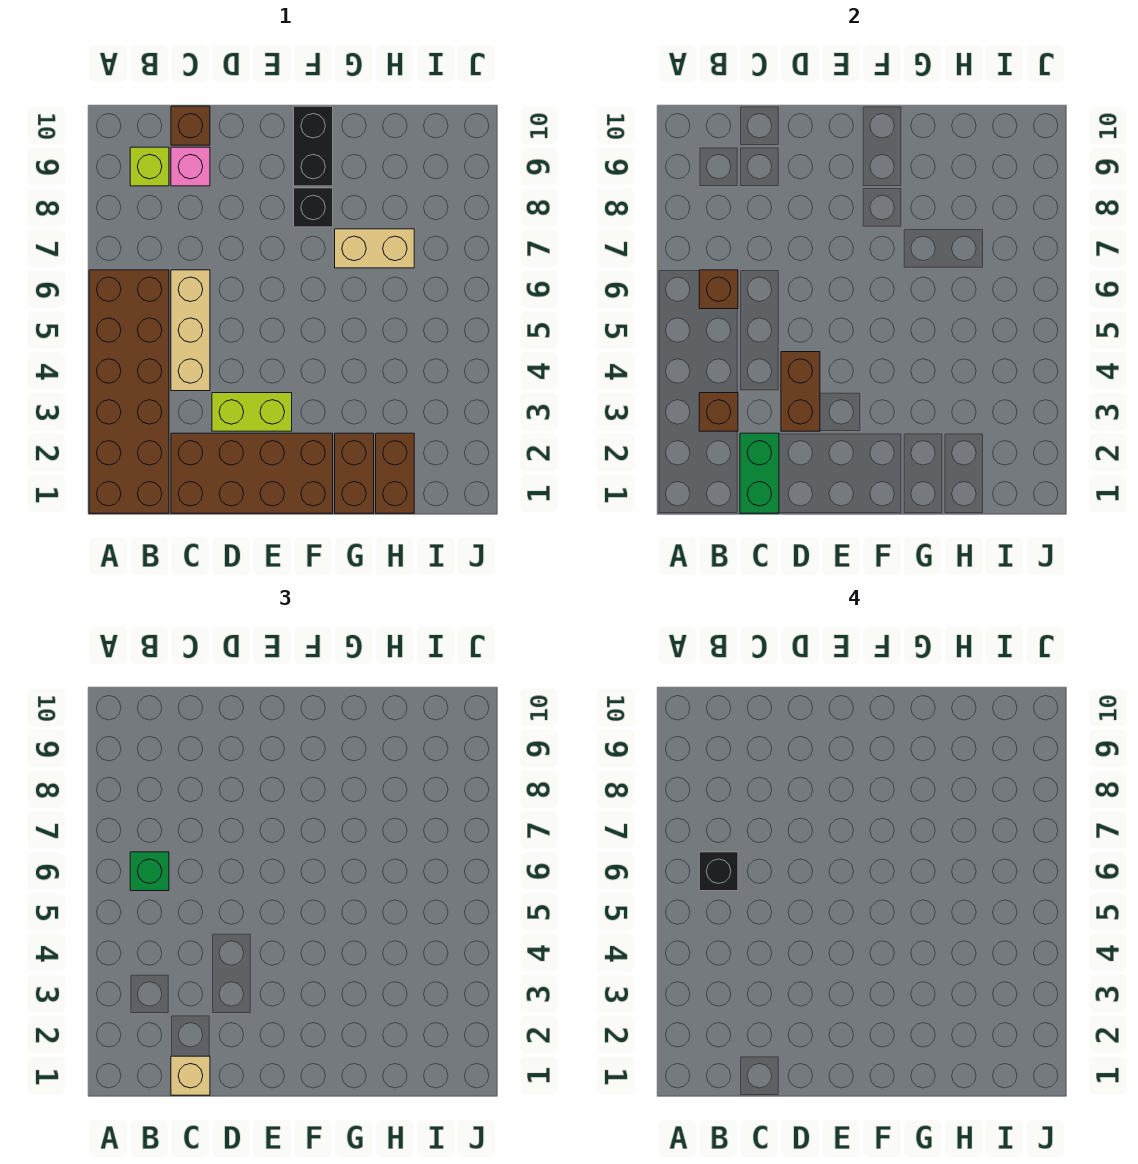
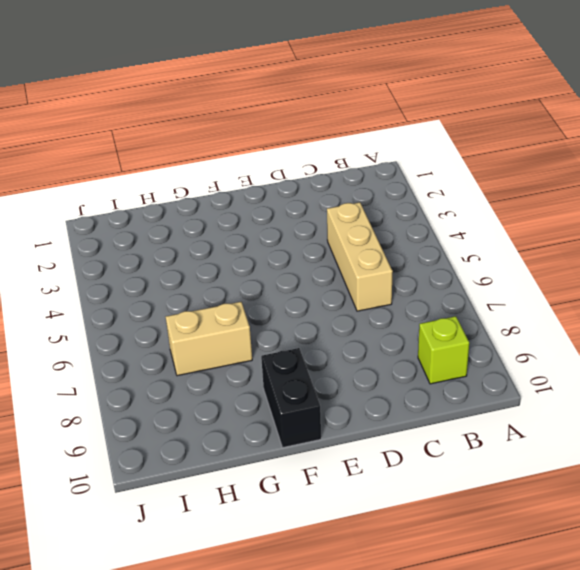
none -> brown 2x6 brick [89,270,169,513]
none -> brown 2x4 brick [171,433,333,513]
none -> pink 1x1 brick [171,147,210,186]

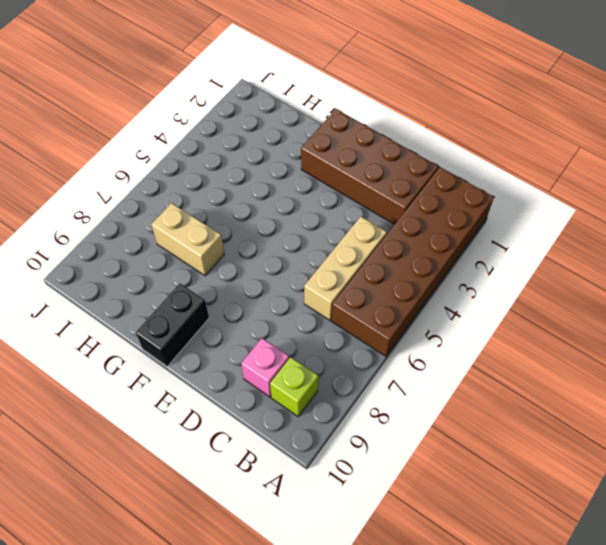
none -> brown 1x1 brick [171,106,210,145]
none -> lime 1x2 brick [212,393,292,431]
none -> black 1x1 brick [294,188,333,227]

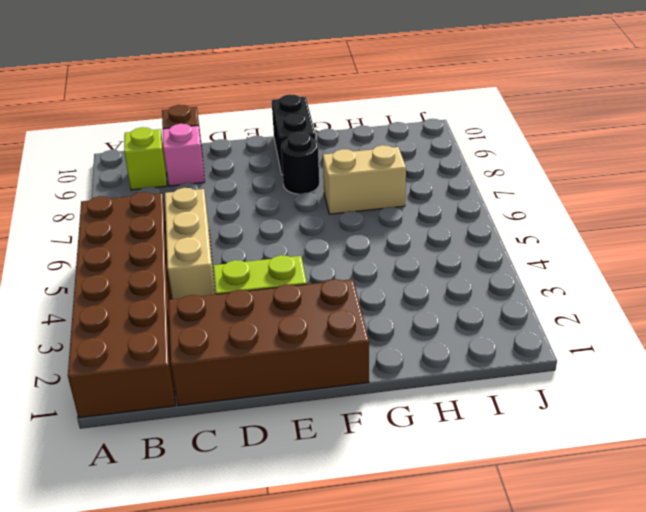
black 1x1 round brick [281,132,319,194] -> black 1x1 brick [294,188,333,227]
none -> brown 1x2 brick [335,433,374,513]
none -> brown 1x2 brick [376,433,414,513]
none -> brown 1x1 brick [699,393,738,431]

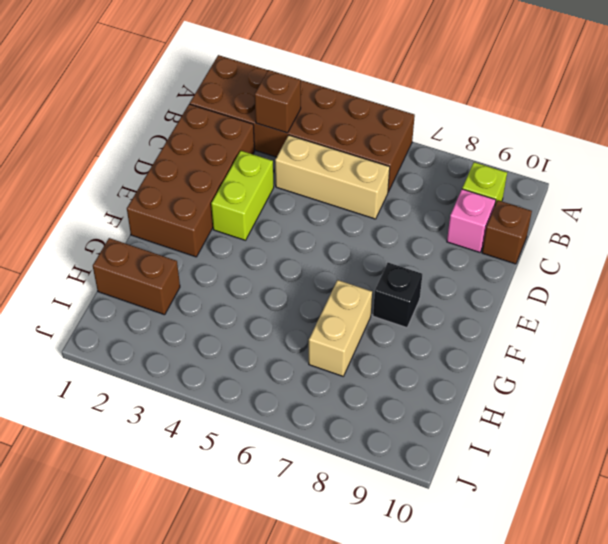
none -> black 1x2 brick [294,106,333,186]
none -> brown 1x2 brick [335,433,374,513]
none -> brown 1x1 brick [699,270,738,309]

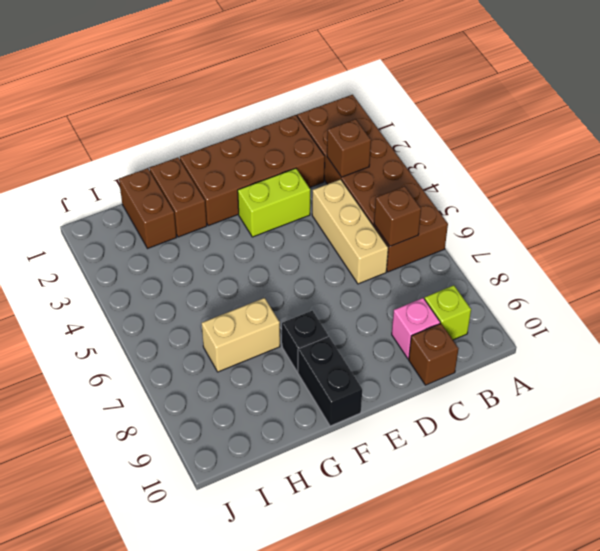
none -> green 1x2 brick [740,433,779,513]
none -> brown 1x2 brick [781,352,820,431]
none -> green 1x1 brick [130,852,169,891]

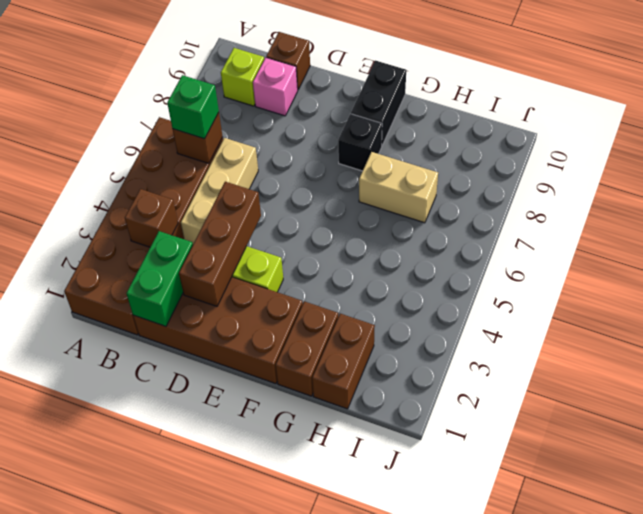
brown 1x3 brick [179,182,261,306] -> brown 1x2 brick [781,352,820,431]
none -> tan 1x1 brick [171,1056,210,1095]
none -> black 1x1 brick [699,852,738,891]

